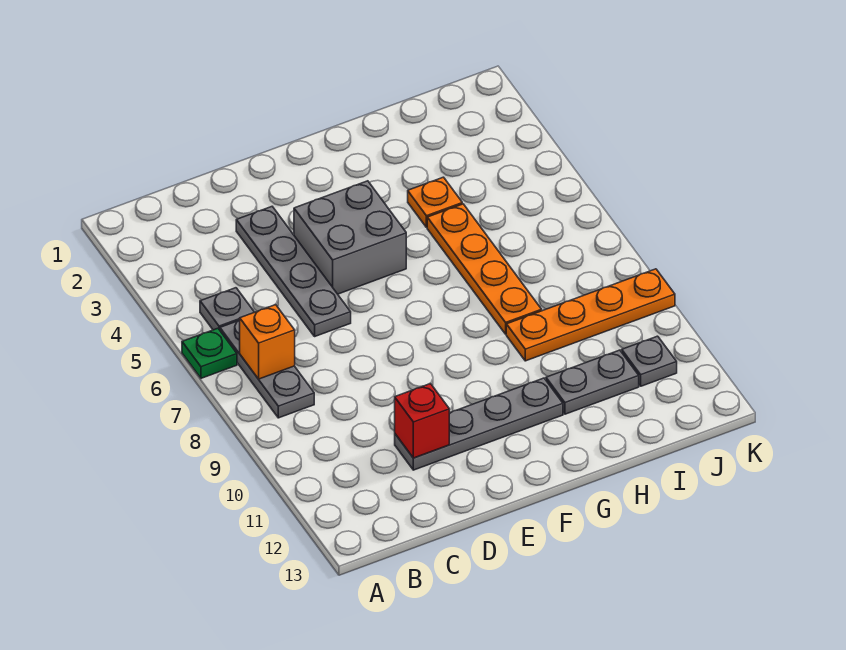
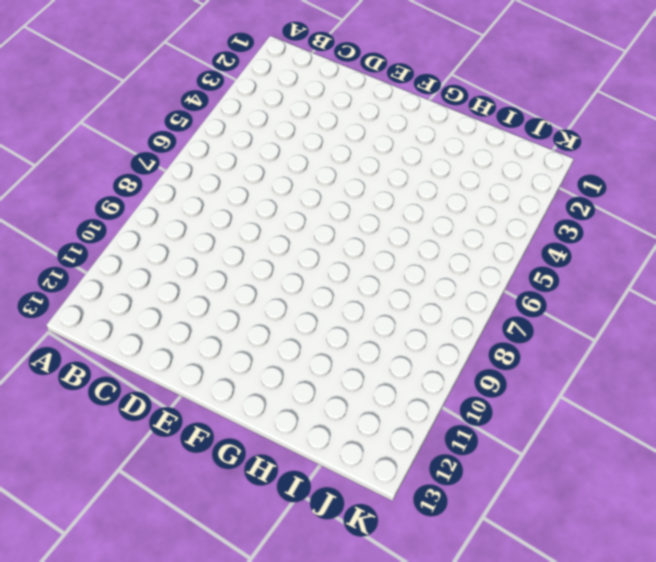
none -> green 1x1 plate [182,328,237,378]
none -> grey 1x1 plate [200,288,254,330]
none -> grey 1x3 plate [220,320,314,418]

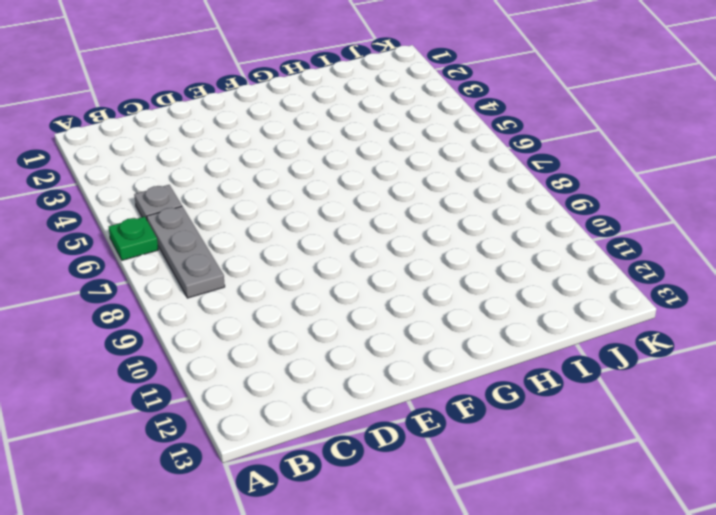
none -> grey 1x4 plate [236,207,351,336]
none -> grey 1x4 plate [395,378,563,470]
none -> grey 2x2 brick [294,181,406,294]

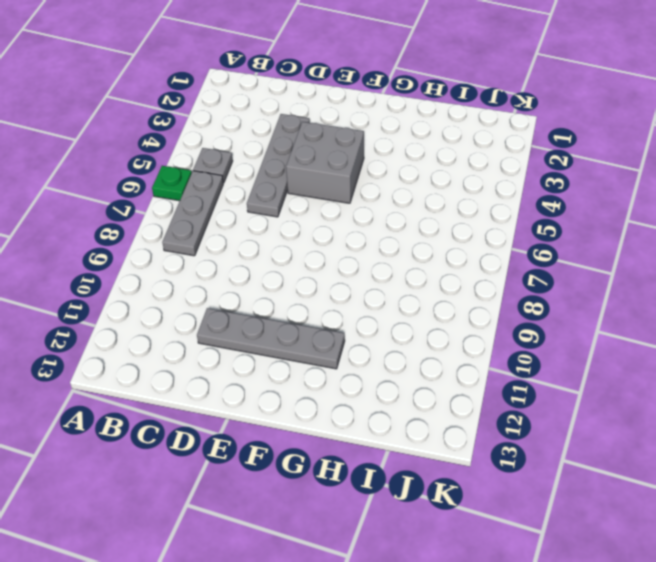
none -> orange 1x1 plate [408,177,462,227]
none -> orange 1x4 plate [427,204,542,334]
none -> orange 1x4 plate [506,269,675,361]

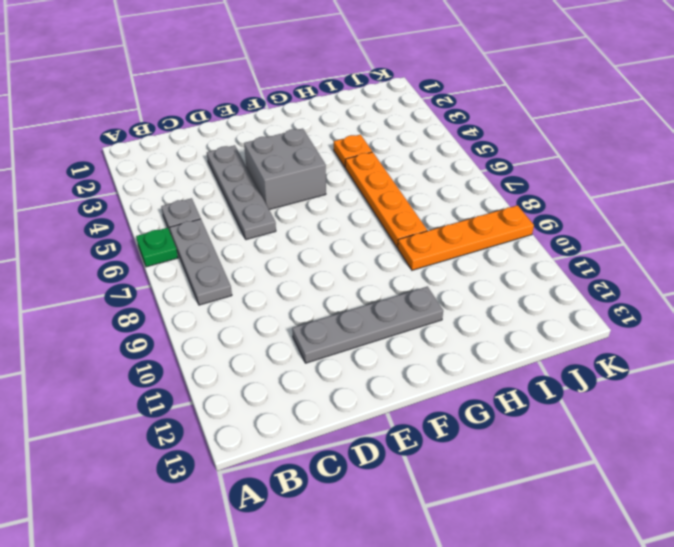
none -> grey 1x2 plate [546,350,639,414]
none -> grey 1x1 plate [622,336,677,386]
none -> orange 1x1 brick [240,305,295,379]

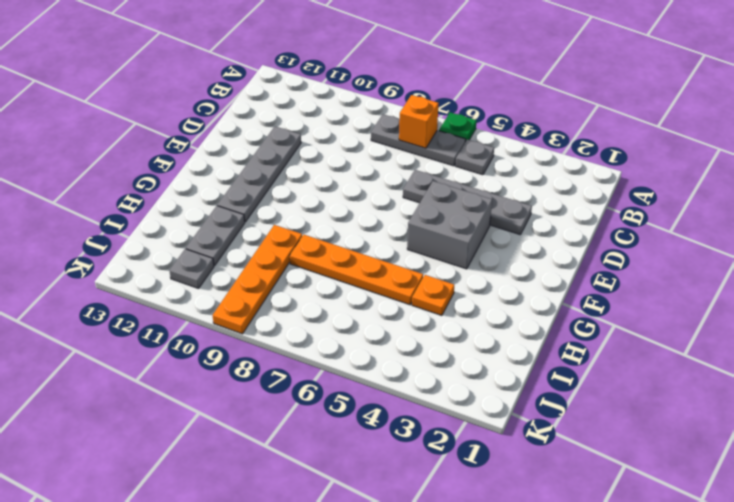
none -> red 1x1 brick [395,384,449,458]

